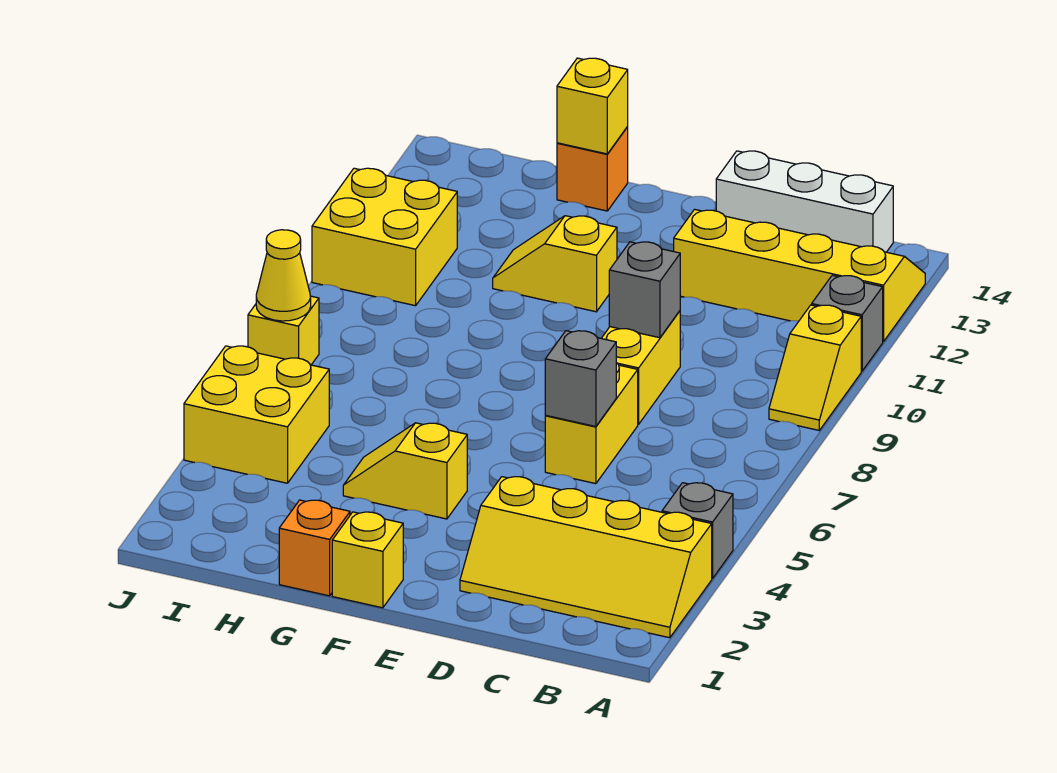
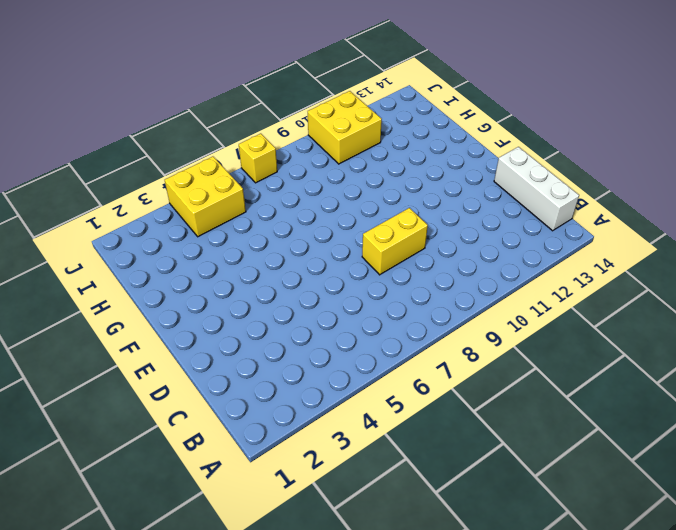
none -> yellow 2x4 slope [460,477,712,638]
none -> grey 1x1 brick [662,483,733,578]
none -> yellow 1x2 slope [769,305,861,430]

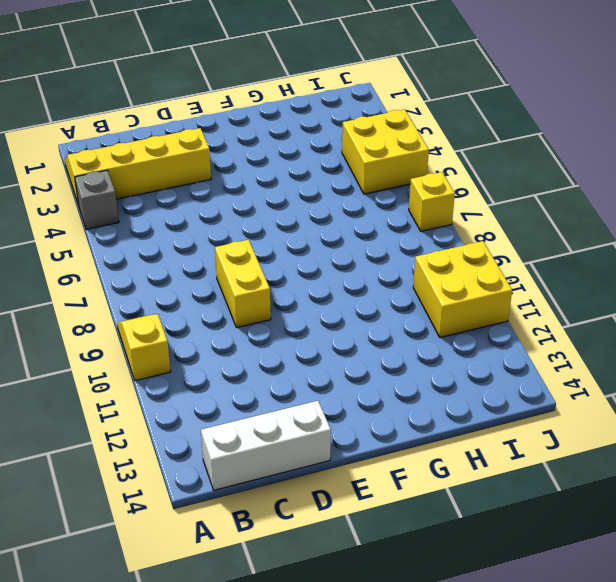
none -> grey 1x1 brick [812,275,883,371]
none -> yellow 2x4 slope [674,209,925,342]
none -> yellow 1x2 brick [545,363,638,484]

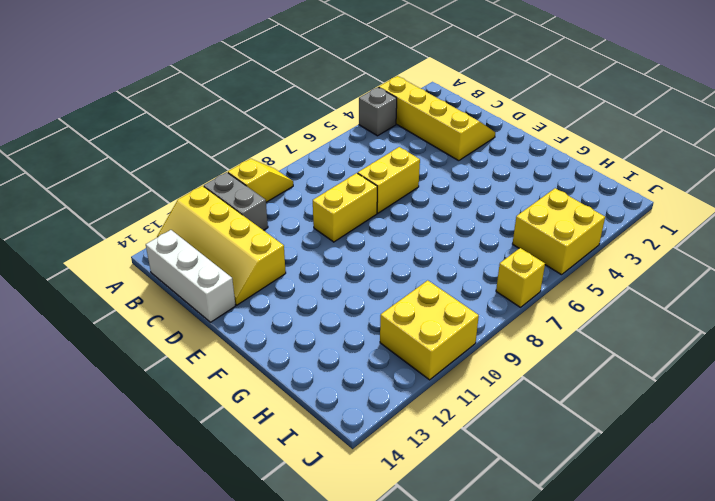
grey 1x2 brick [204,172,268,230] -> grey 1x1 brick [812,275,883,371]
none -> yellow 1x1 brick [332,512,403,608]
none -> yellow 1x2 slope [343,423,467,519]
none -> yellow 1x2 slope [493,216,617,312]

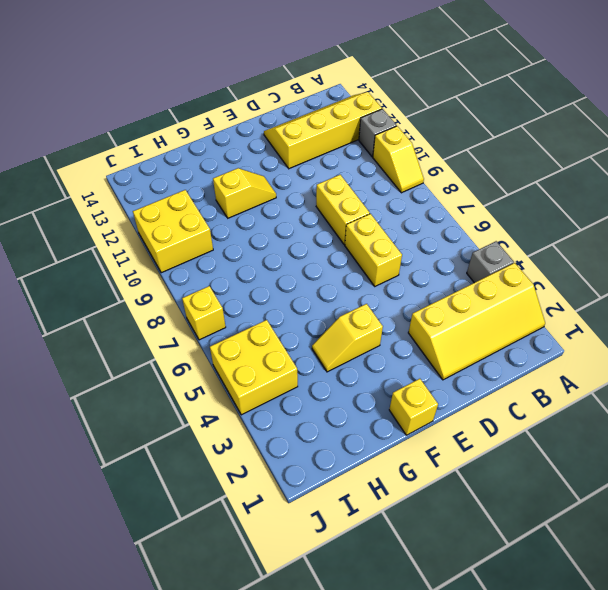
yellow 1x2 slope [213,168,276,218] -> yellow 1x2 slope turned to [493,216,617,312]
none -> white 1x3 brick [716,151,893,252]
none -> orange 1x1 brick [279,500,350,596]
none -> orange 1x1 brick [557,126,628,211]

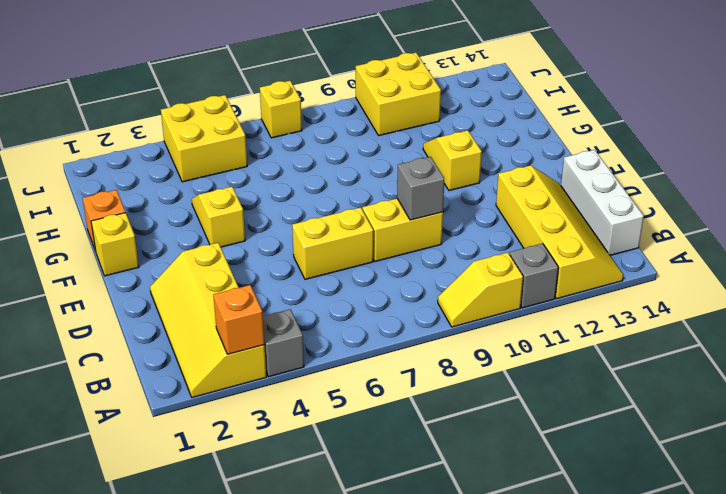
orange 1x1 brick [213,285,264,354] -> orange 1x1 brick moved to [557,126,628,211]
none -> grey 1x1 brick [545,331,616,427]
none -> yellow 1x1 brick [557,58,628,154]
none -> yellow 1x1 cone [256,230,311,321]

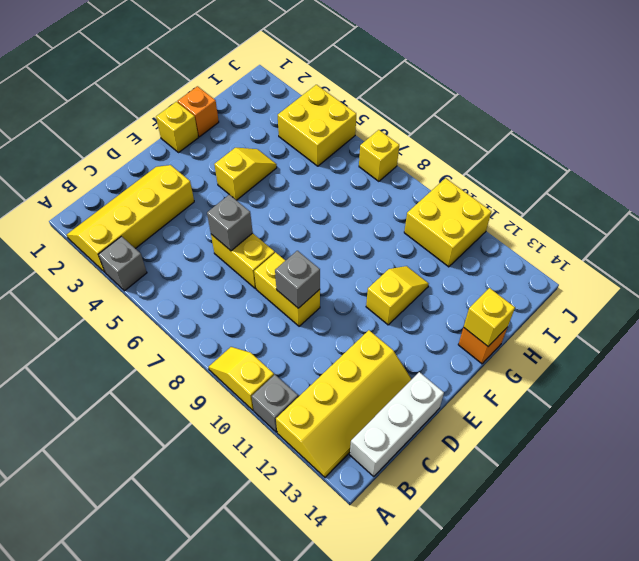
none -> yellow 1x1 cone [256,230,311,321]

